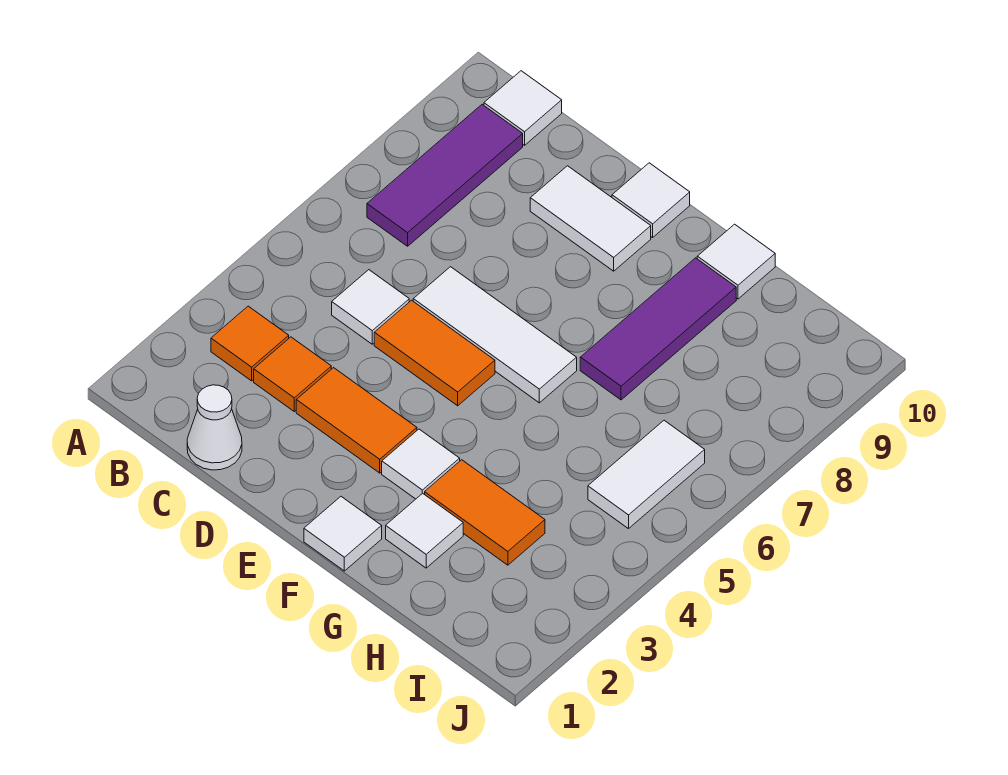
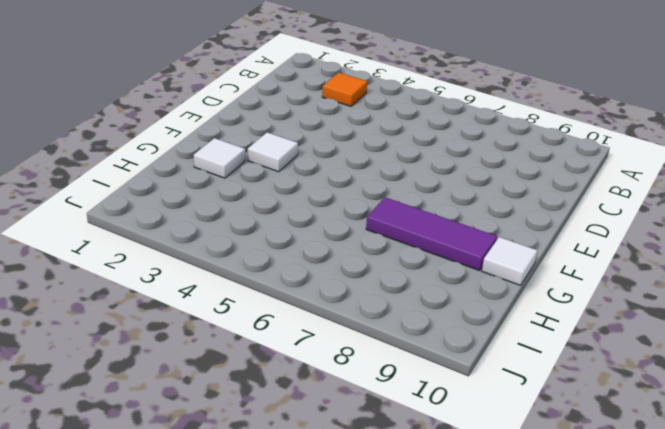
none -> purple 1x3 tile [367,105,523,246]
none -> white 1x1 tile [484,71,562,145]
none -> white 1x1 cone [187,385,242,470]

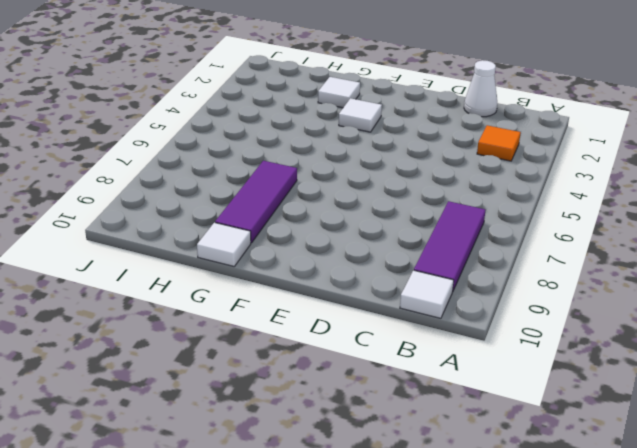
none -> orange 1x1 tile [254,337,331,411]
none -> white 1x1 tile [332,270,409,344]
none -> orange 1x2 tile [296,368,417,473]

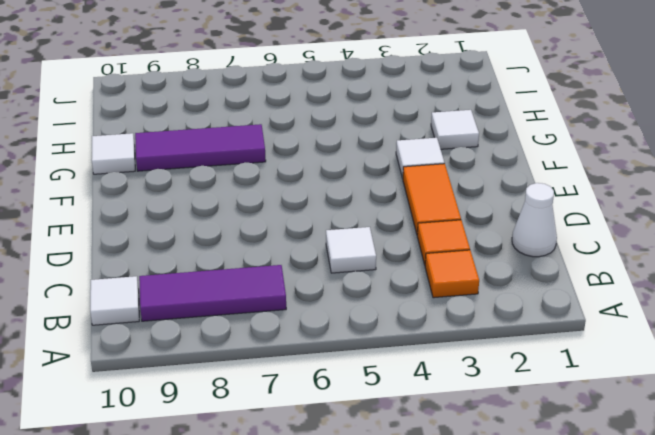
none -> orange 1x2 tile [374,300,495,406]
none -> white 1x3 tile [413,267,577,403]
none -> white 1x2 tile [530,166,651,271]

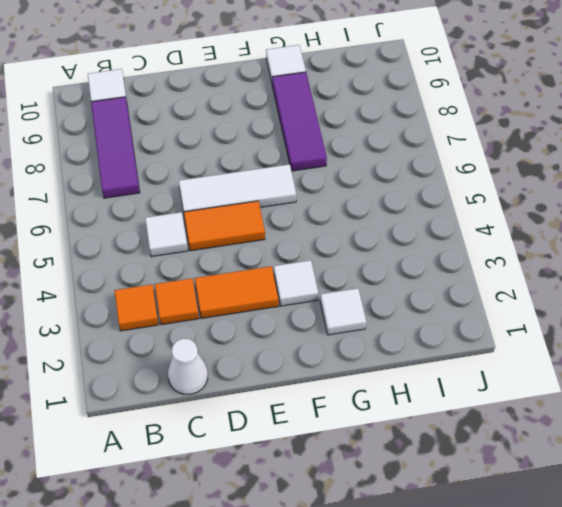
none -> white 1x2 tile [530,166,651,271]
none -> white 1x1 tile [612,163,690,237]
none -> white 1x1 tile [304,497,382,571]

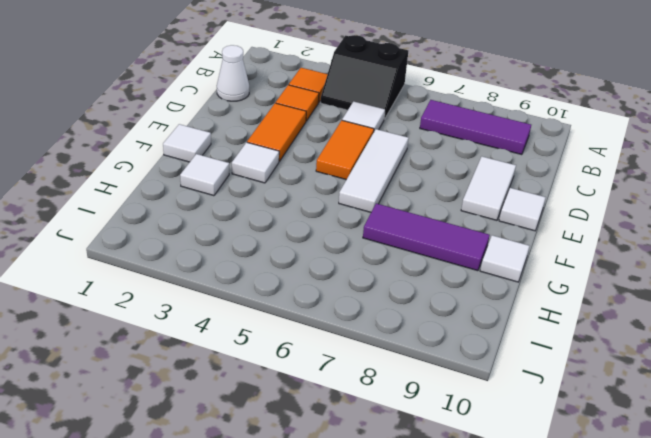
black 2x2 slope [321,35,408,119] -> none
none -> white 1x1 tile [484,71,562,145]
none -> orange 1x2 tile [425,460,545,565]
none -> white 1x2 tile [588,420,705,529]

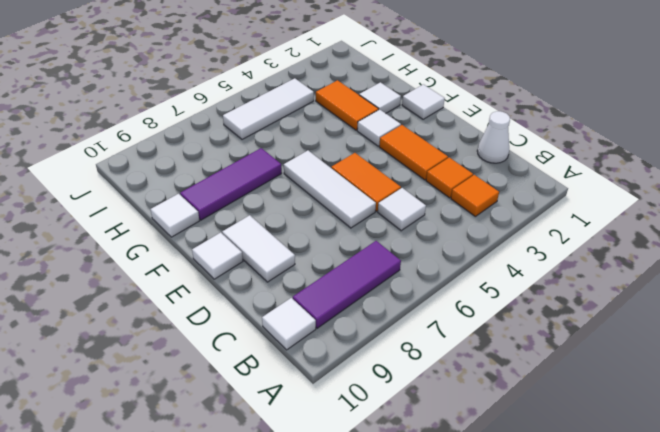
white 1x3 tile [223,78,314,139] -> white 1x2 tile [588,420,705,529]

